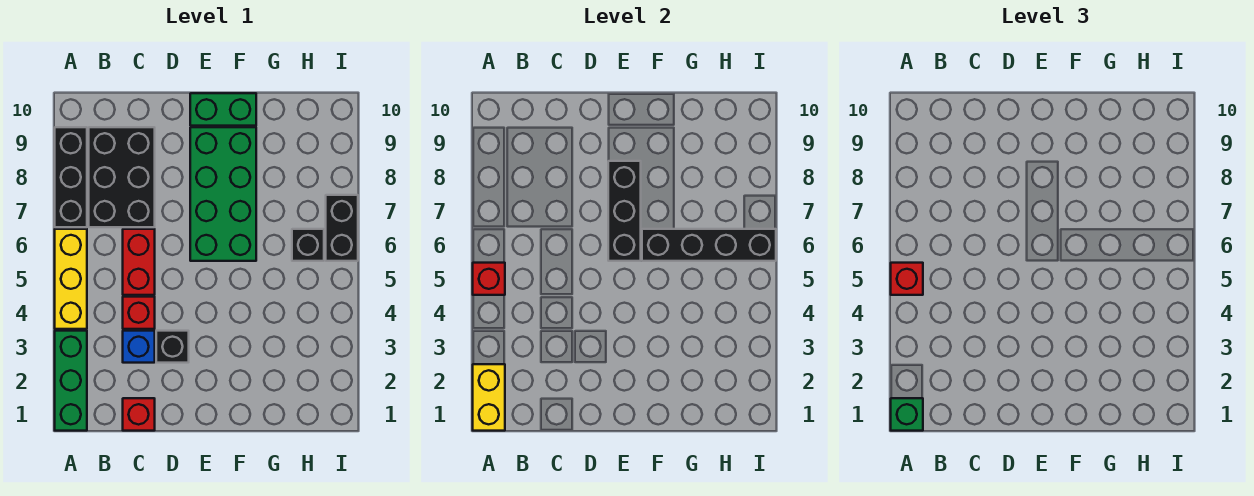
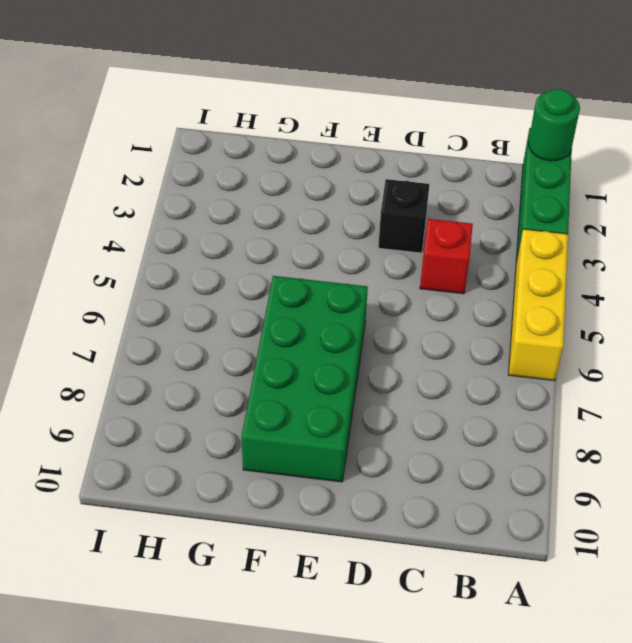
green 1x1 round brick [528,89,580,161] -> yellow 1x2 brick [473,364,505,431]
none -> black 1x3 brick [55,127,87,227]
none -> black 2x3 brick [89,127,155,227]
none -> red 1x1 brick [123,398,155,431]

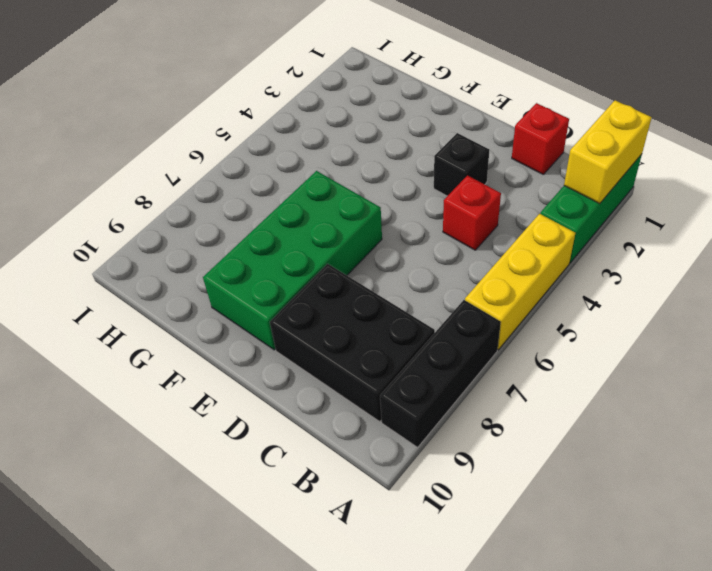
black 2x3 brick [270,264,435,422] -> black 2x3 brick turned to [89,127,155,227]
none -> blue 1x1 brick [123,331,155,363]
none -> red 1x2 brick [123,229,155,295]
none -> green 1x2 brick [190,93,256,126]

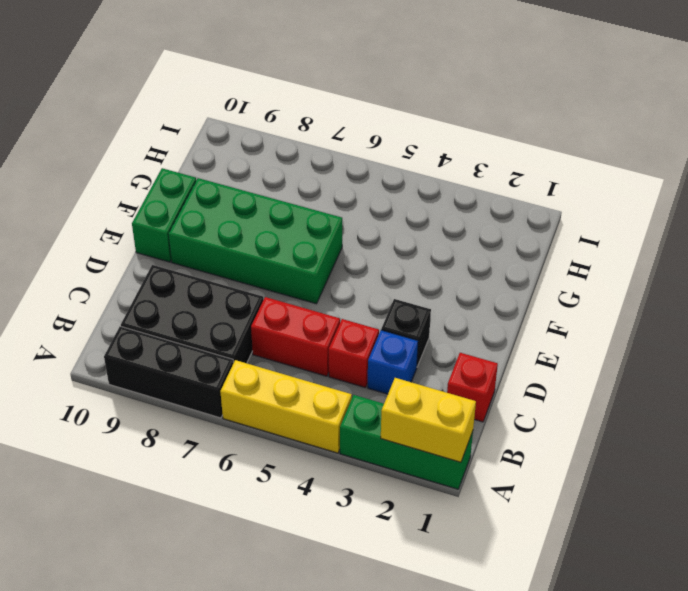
none -> black 1x1 brick [292,229,324,261]
none -> black 1x2 brick [326,195,358,261]
none -> red 1x1 brick [473,263,505,295]

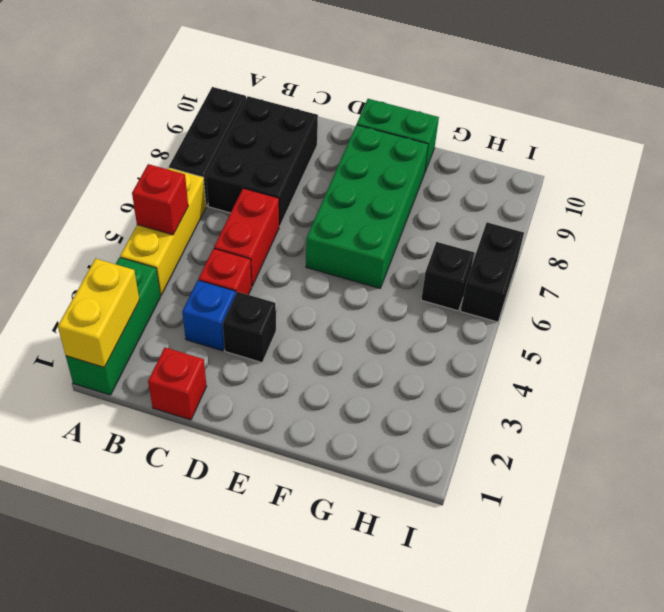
none -> black 1x3 brick [608,161,641,261]
none -> black 1x4 brick [642,229,776,261]
none -> green 1x1 brick [891,398,923,431]

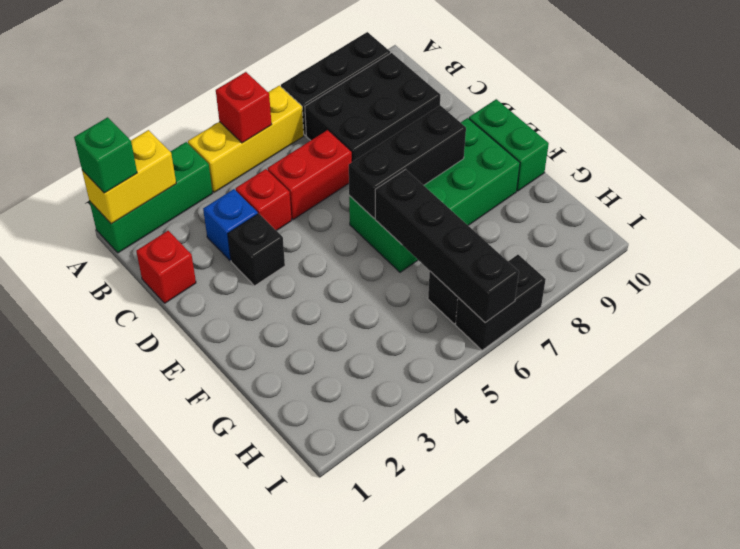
none -> red 1x1 brick [891,263,923,295]

